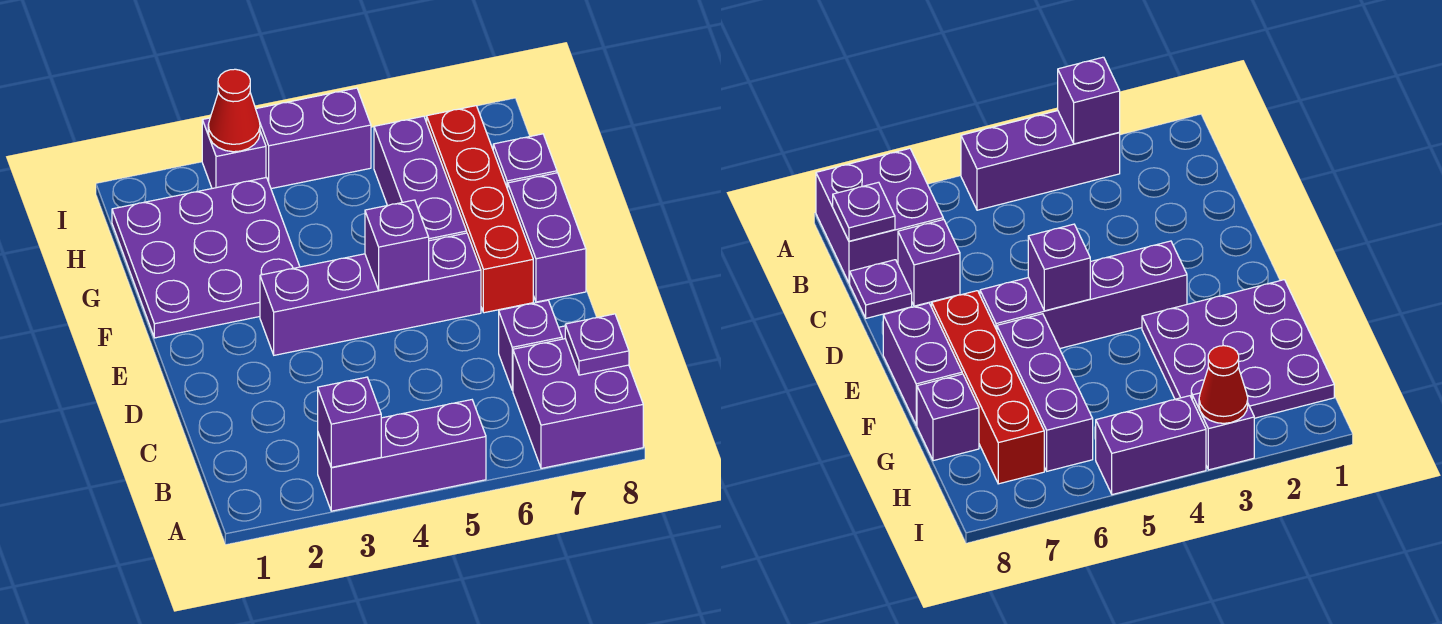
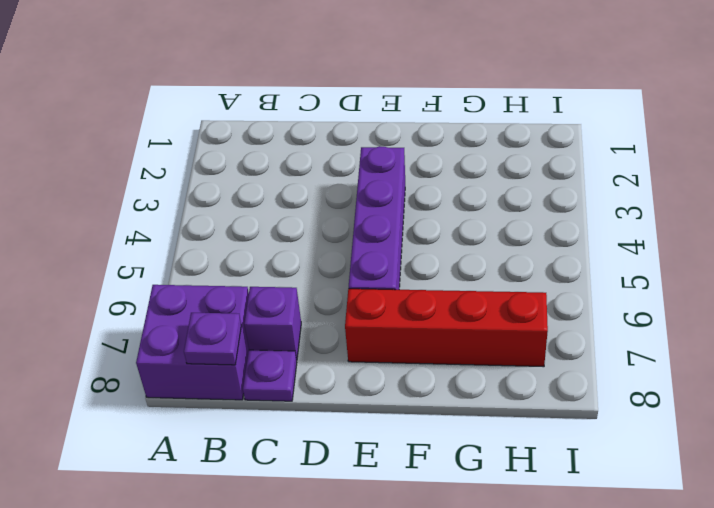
none -> purple 1x3 brick [318,400,486,511]
none -> purple 1x2 brick [508,173,586,302]
none -> purple 3x3 plate [112,178,300,338]

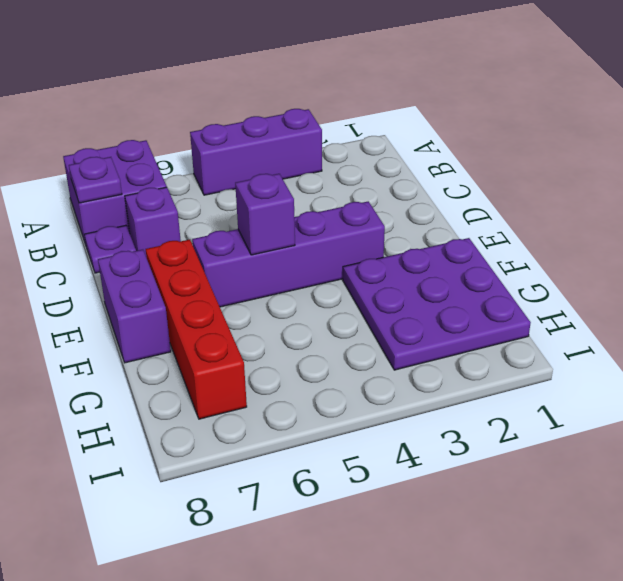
none -> purple 1x3 brick [374,116,467,241]
none -> purple 1x1 brick [493,134,557,189]
none -> purple 1x1 brick [202,118,266,188]

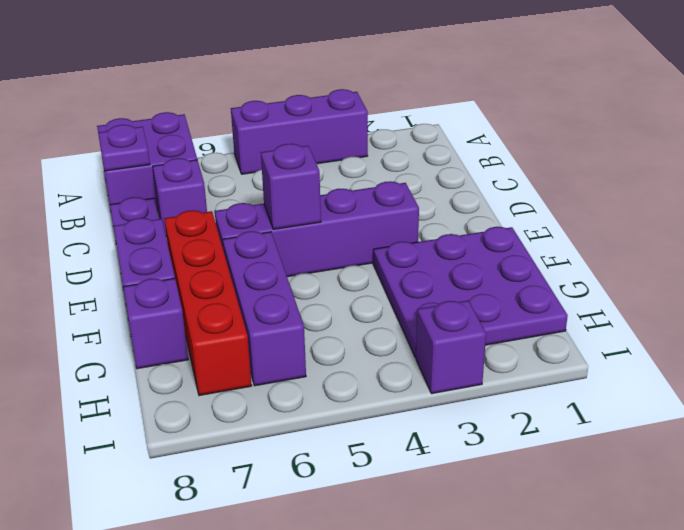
none -> purple 1x2 brick [256,88,371,189]
none -> purple 1x1 brick [318,377,381,467]
none -> red 1x1 cone [208,69,260,152]

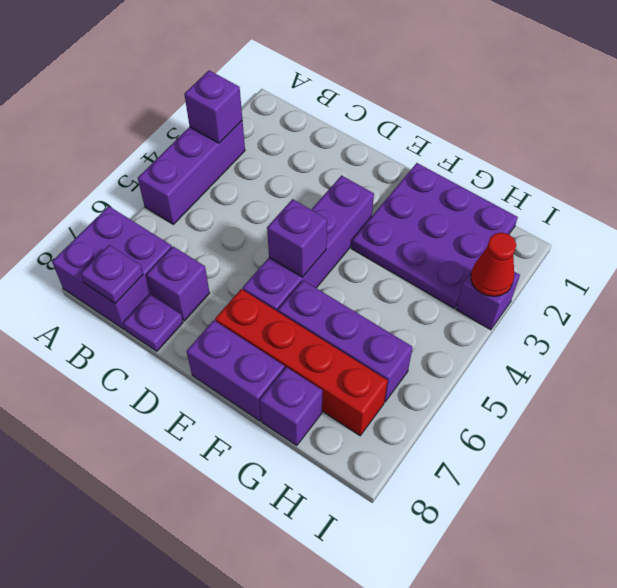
none -> purple 1x2 brick [256,88,371,189]

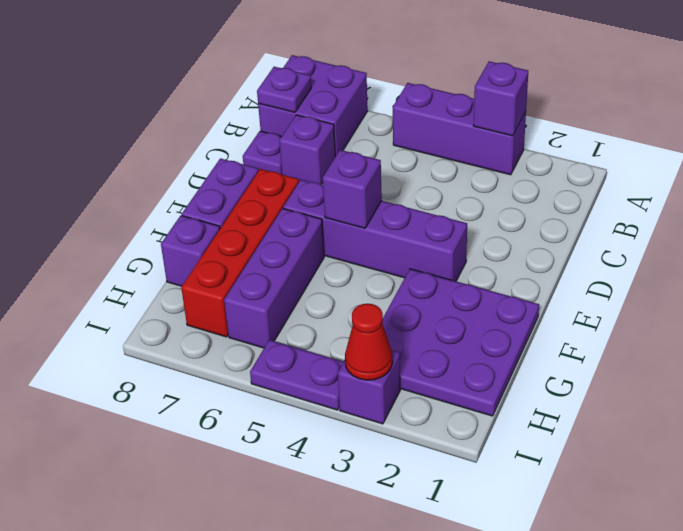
purple 1x2 plate [250,340,343,410] -> purple 1x2 brick [256,88,371,189]

